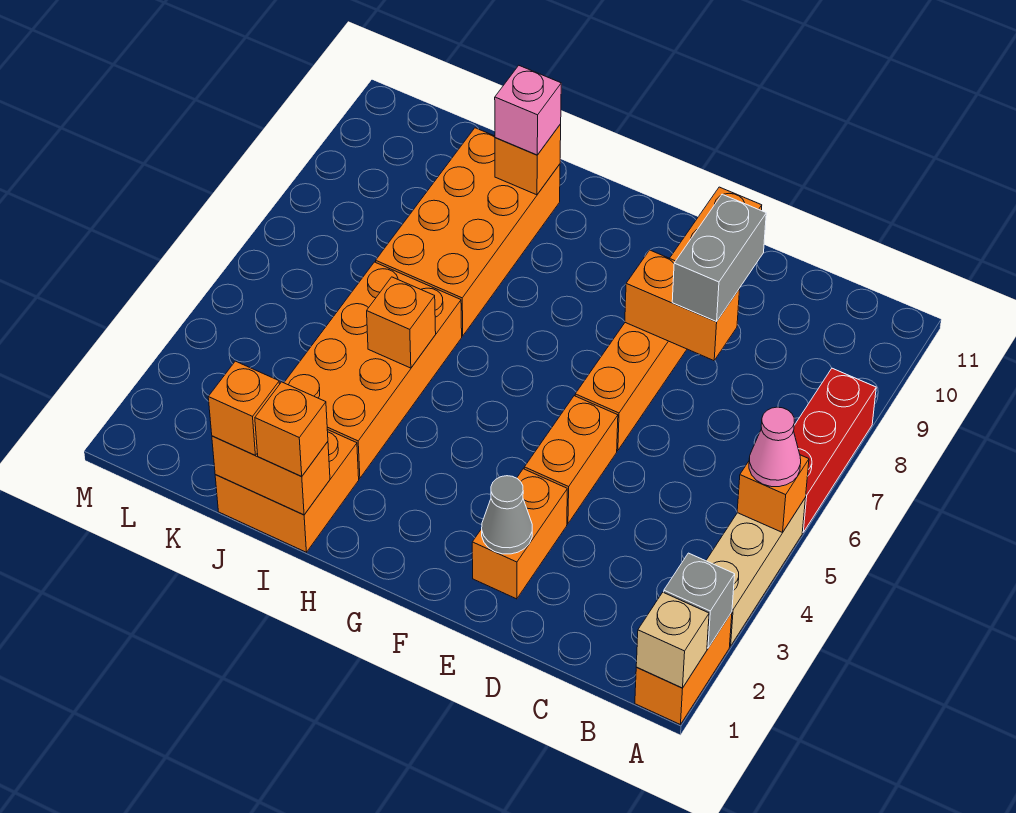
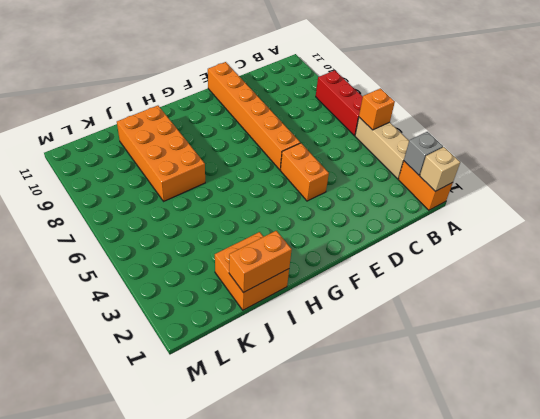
none -> orange 1x2 brick [472,469,567,599]
none -> orange 2x4 brick [284,262,462,478]
none -> orange 1x2 brick [625,250,740,361]

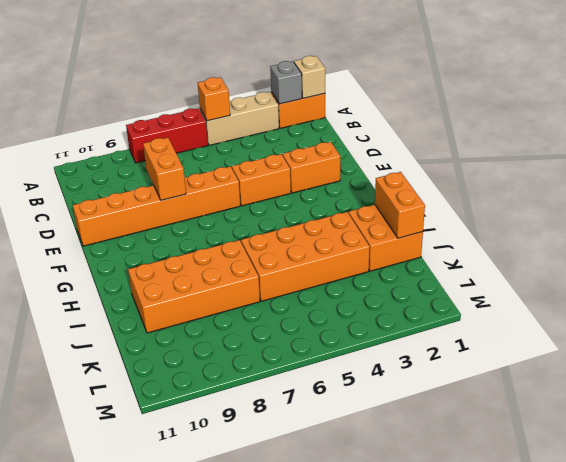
none -> grey 1x1 cone [482,476,532,554]
none -> orange 1x1 brick [367,277,436,368]
none -> orange 1x1 brick [495,124,561,195]

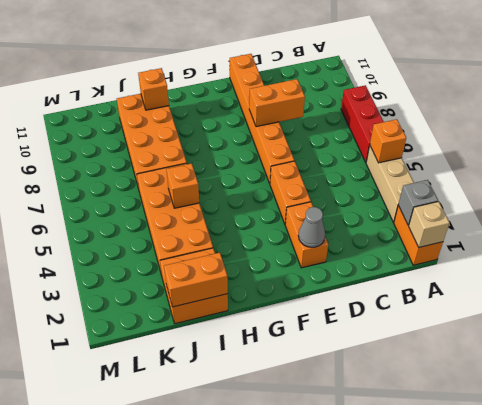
none -> pink 1x1 cone [749,407,801,487]
none -> grey 1x2 brick [672,194,766,322]
none -> orange 1x1 brick [255,382,328,476]

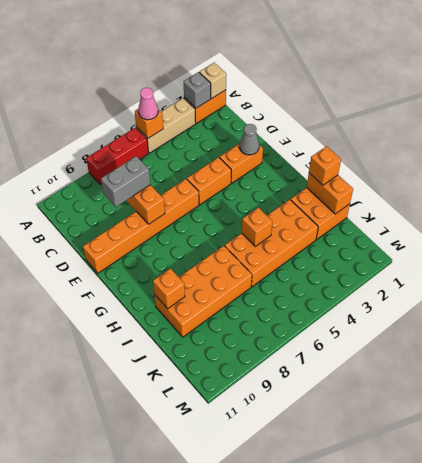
none -> pink 1x1 brick [495,66,561,155]
none -> orange 1x1 brick [208,361,280,455]

